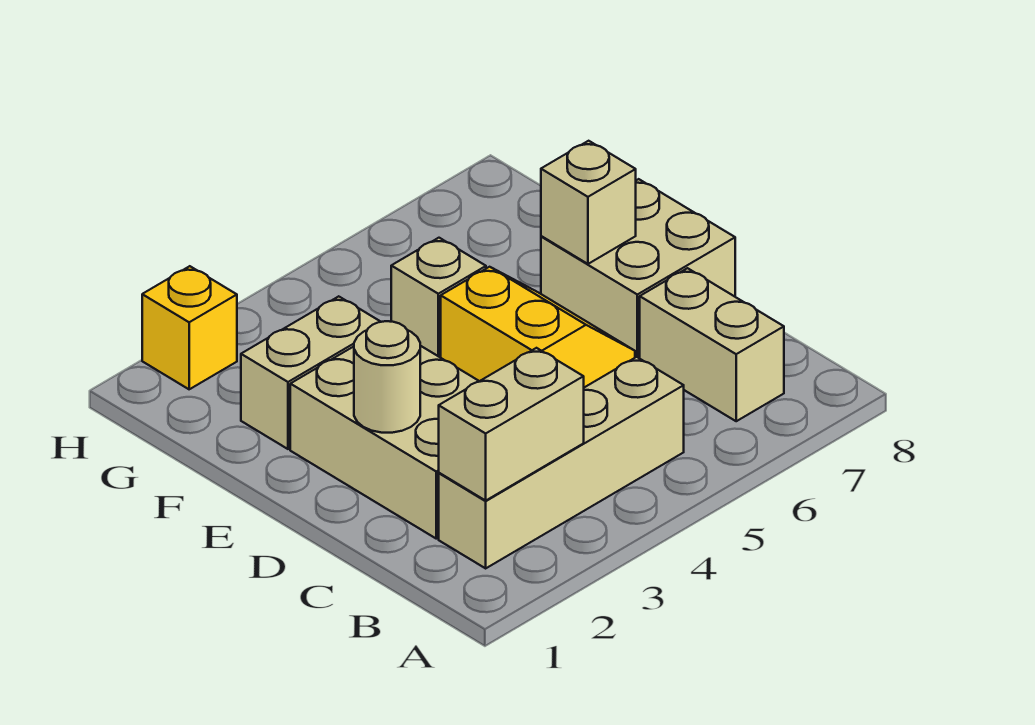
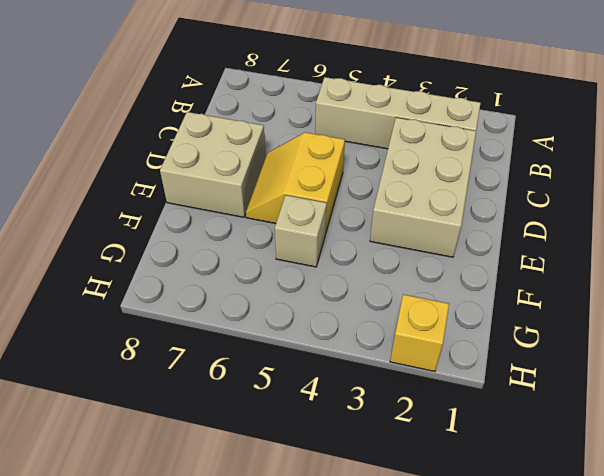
none -> tan 1x2 brick [640,268,784,421]
none -> tan 1x2 brick [241,296,381,449]

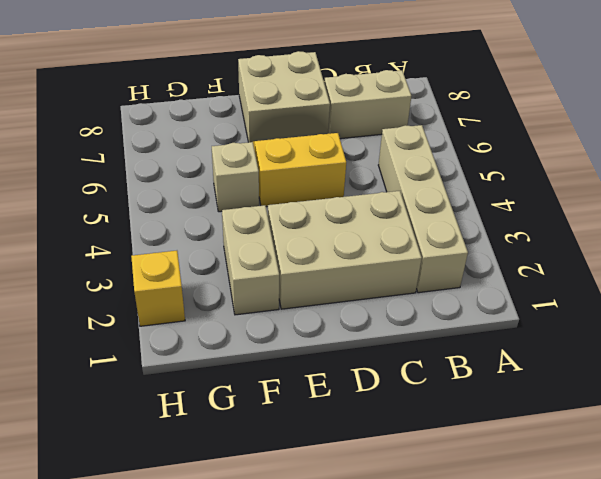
none -> tan 1x2 brick [439,348,584,500]
none -> tan 1x1 round brick [354,321,420,433]

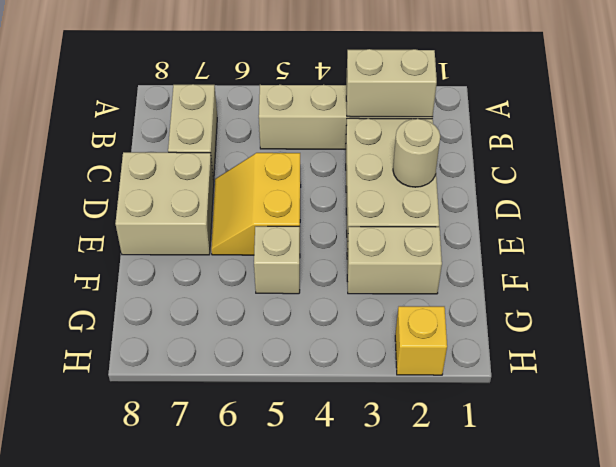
none -> tan 1x1 brick [541,141,636,264]

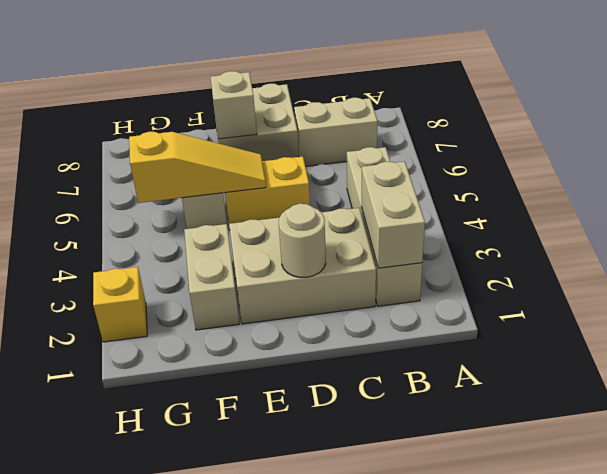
yellow 1x3 slope [129,132,266,203] -> none

